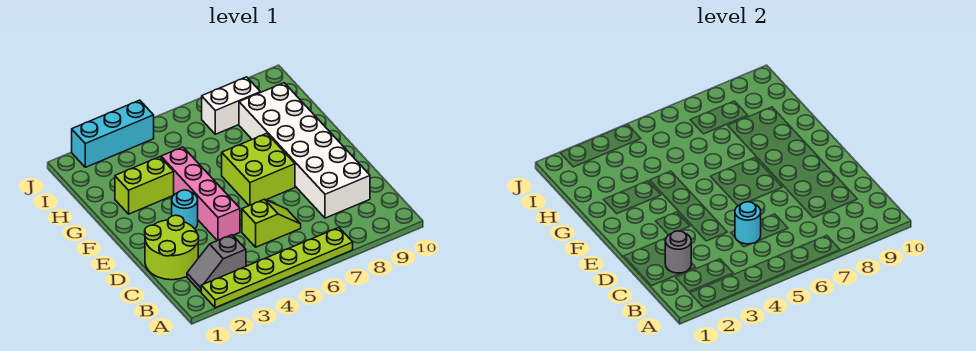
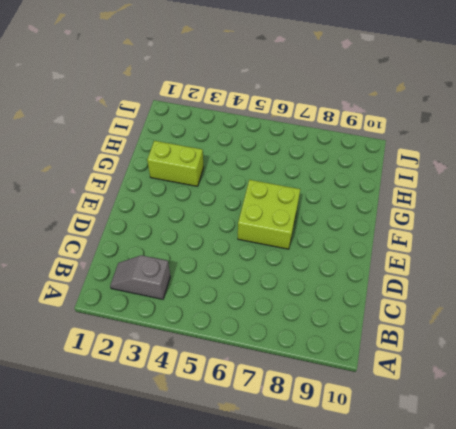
none -> lime 1x6 plate [201,228,353,308]
none -> lime 2x2 round brick [145,215,199,280]
none -> lime 1x2 slope [242,199,301,247]

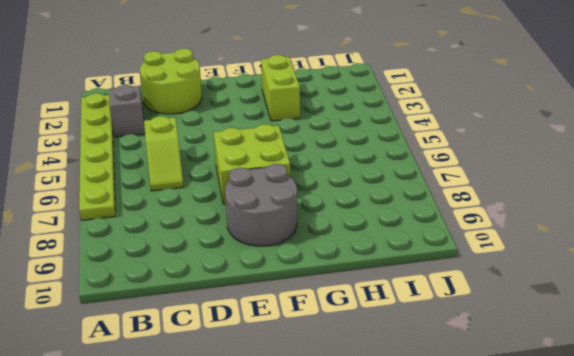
grey 2x2 round brick [225,164,297,246] -> white 2x6 brick [239,83,370,218]
none -> pink 1x4 brick [161,147,240,241]
none -> cyan 1x1 round brick [172,190,198,229]
none -> white 1x2 brick [202,77,260,134]

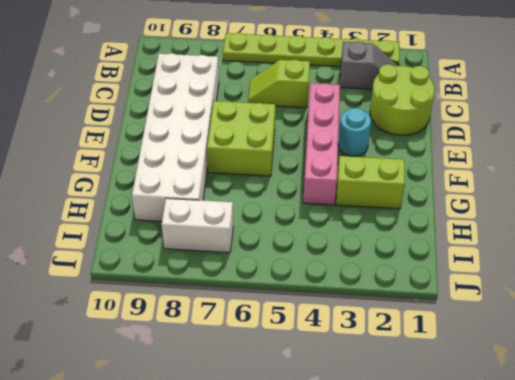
none -> cyan 1x3 brick [72,100,154,167]
none -> grey 1x1 round brick [665,231,691,273]
none -> cyan 1x1 round brick [735,202,761,244]

